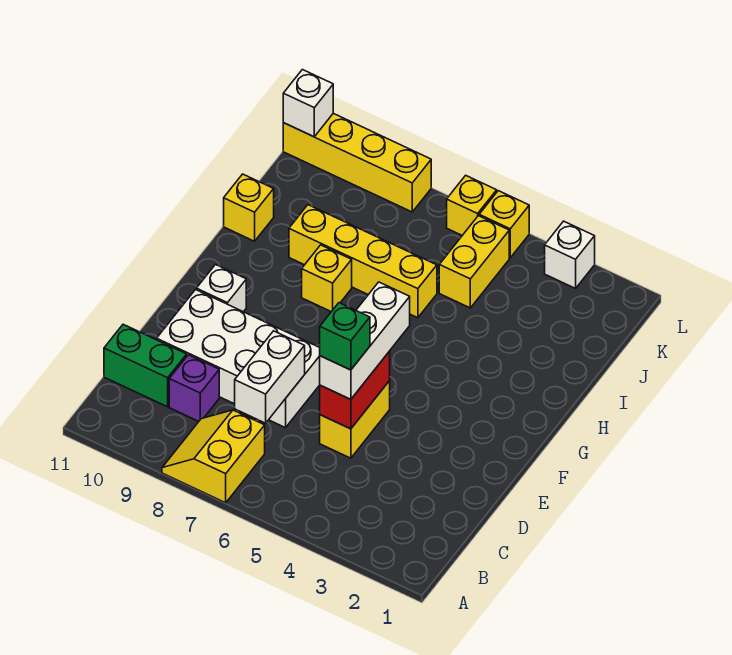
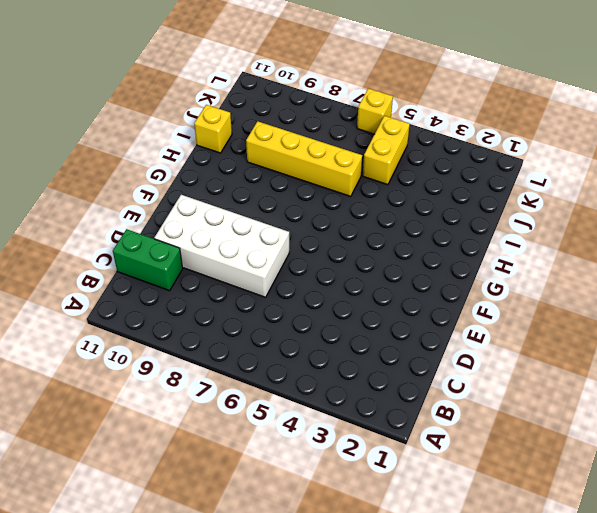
none -> yellow 2x2 slope [162,410,265,503]
none -> purple 1x1 brick [169,355,219,421]
none -> yellow 1x2 brick [320,381,390,458]

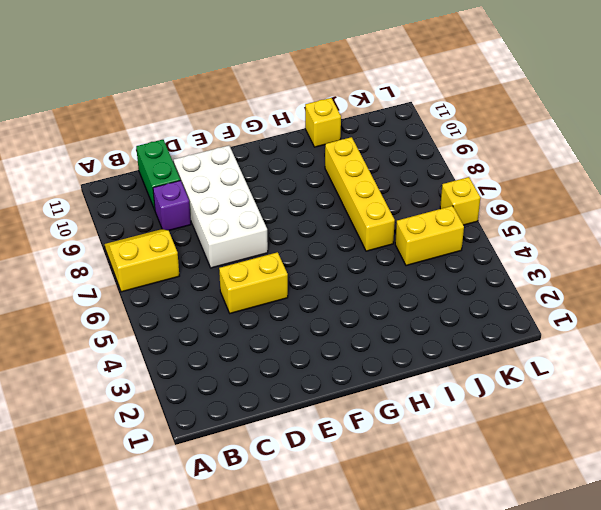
none -> white 1x1 brick [196,265,246,312]
none -> yellow 1x1 brick [302,245,352,312]
none -> white 1x1 brick [545,221,595,288]

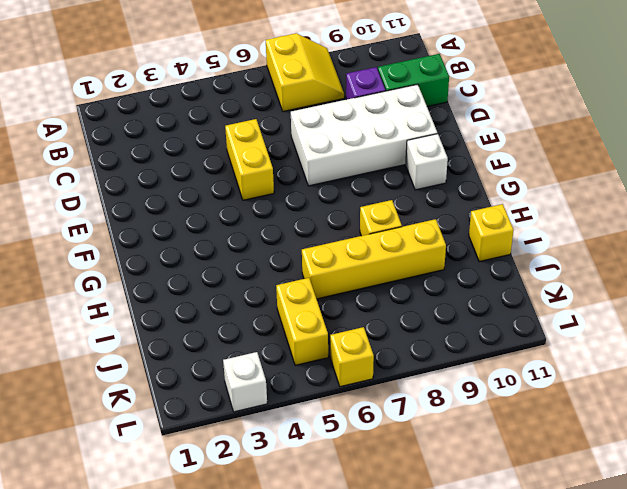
none -> yellow 1x1 brick [479,191,529,258]
none -> yellow 1x4 brick [283,113,431,212]
none -> white 1x2 brick [235,331,305,423]

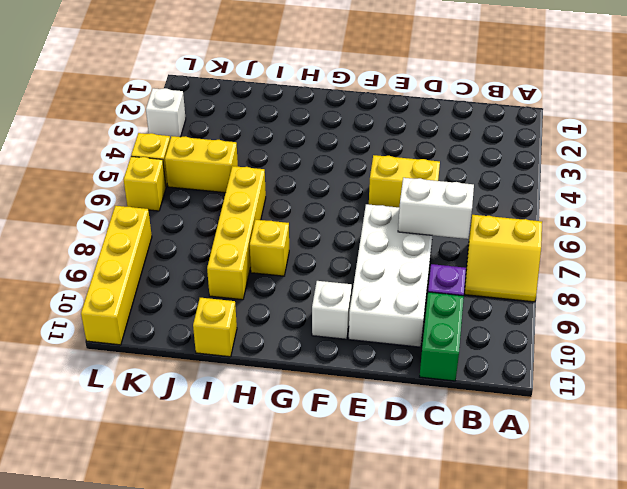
none -> red 1x2 brick [320,351,390,429]
none -> white 1x1 brick [283,70,333,137]
none -> white 1x3 brick [320,282,410,399]

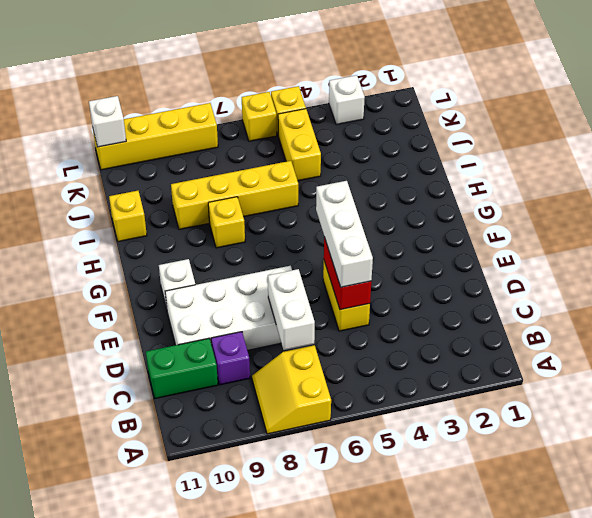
none -> green 1x1 brick [320,303,370,370]

